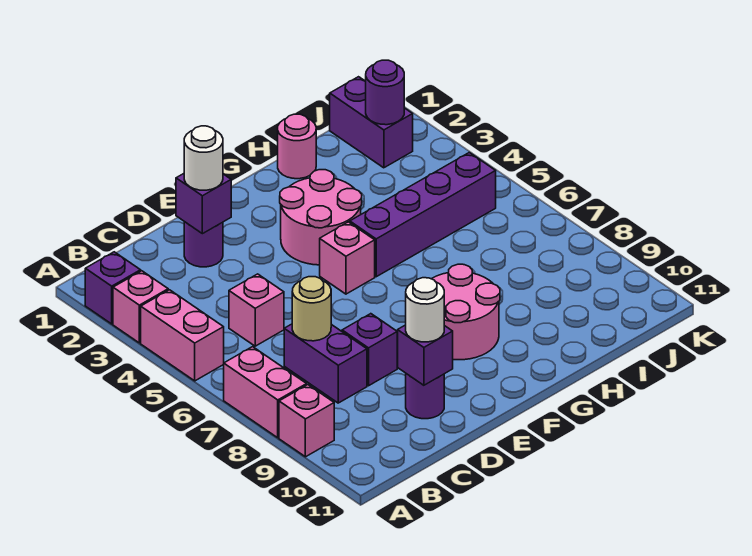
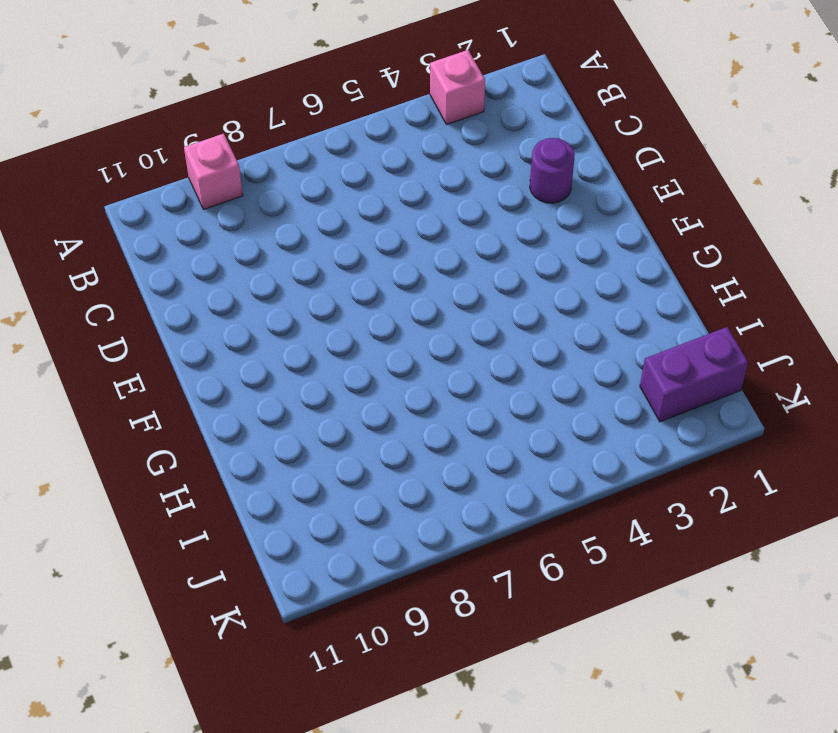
none -> purple 1x1 brick [85,252,141,324]
none -> pink 1x2 brick [141,290,224,381]
none -> pink 1x2 brick [224,347,307,438]

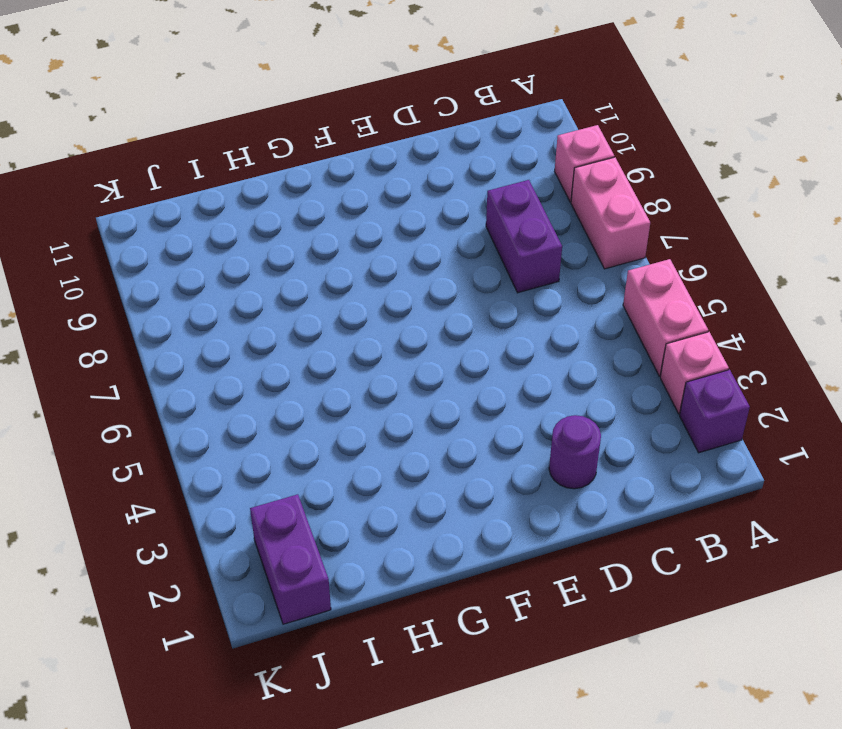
none -> pink 1x1 brick [229,274,284,346]
none -> purple 1x1 brick [342,314,397,386]
none -> purple 1x1 round brick [406,374,444,419]

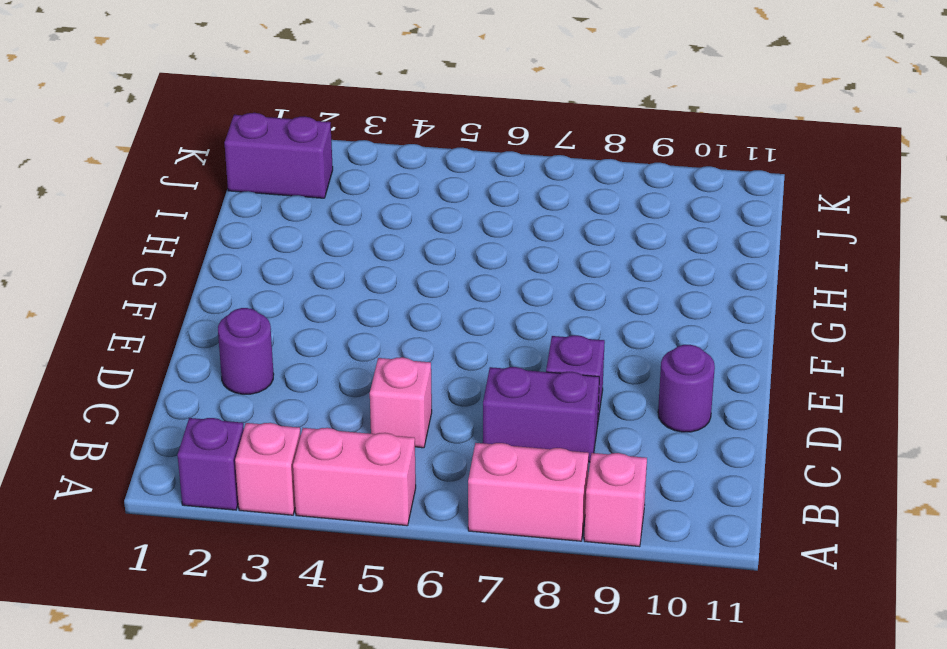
none -> pink 2x2 round brick [280,170,362,265]
none -> pink 1x1 brick [320,222,375,294]
none -> pink 2x2 round brick [432,264,500,360]

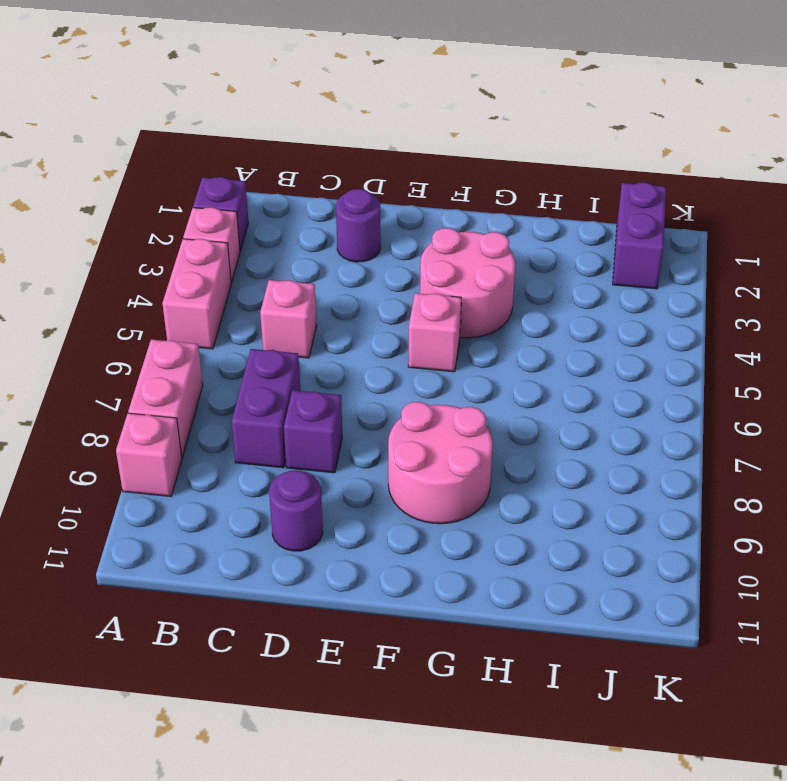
none -> purple 1x4 brick [350,153,496,277]
none -> pink 1x1 round brick [278,114,316,179]
none -> tan 1x1 round brick [292,277,331,341]

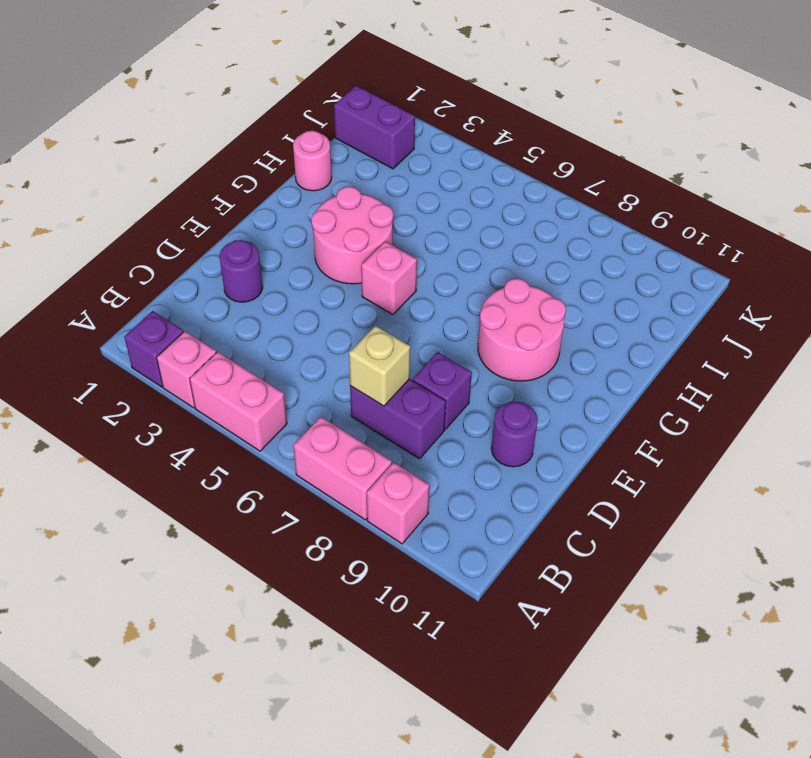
tan 1x1 brick [349,326,410,406] -> tan 1x1 round brick [292,277,331,341]
none -> pink 1x1 brick [229,274,284,346]
none -> purple 1x4 brick [350,153,496,277]
none -> purple 1x1 brick [176,174,231,234]

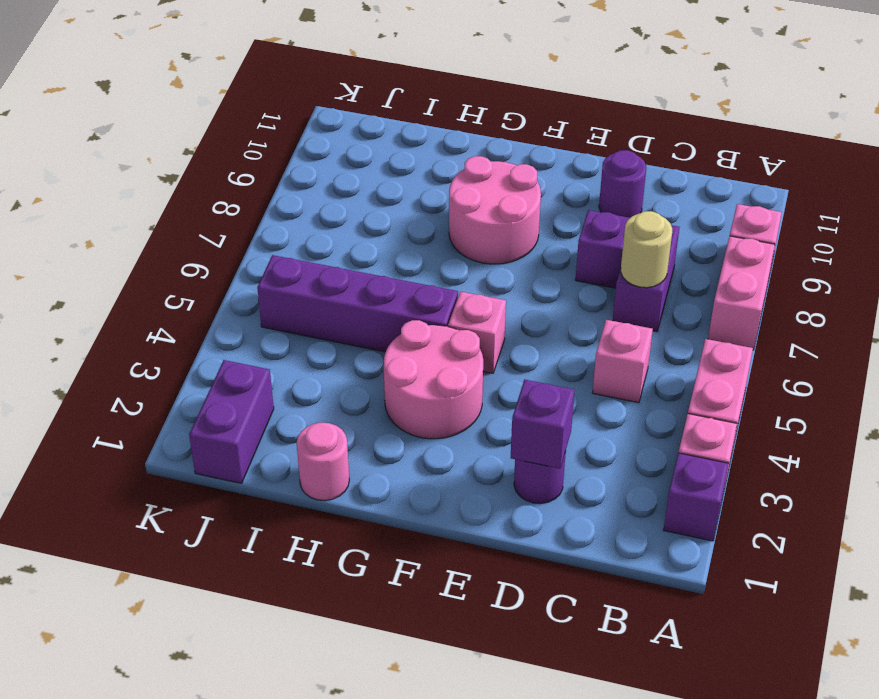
none -> purple 1x1 brick [397,325,453,385]
none -> purple 1x1 round brick [366,60,404,125]
none -> white 1x1 round brick [184,126,223,190]

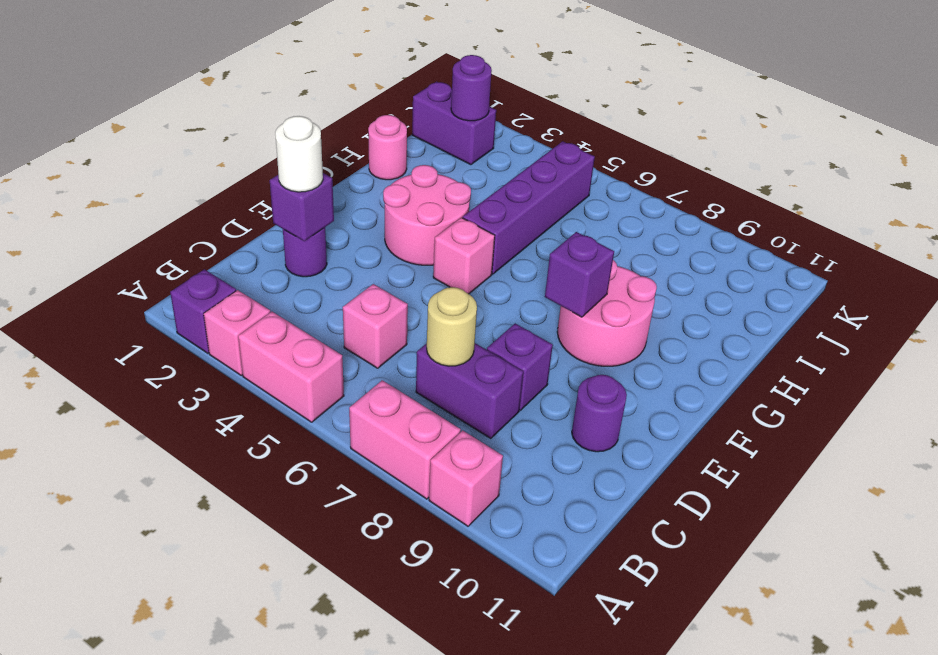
purple 1x1 brick [545,232,614,317] -> purple 1x1 brick moved to [397,325,453,385]
none -> white 1x1 round brick [406,278,444,342]

